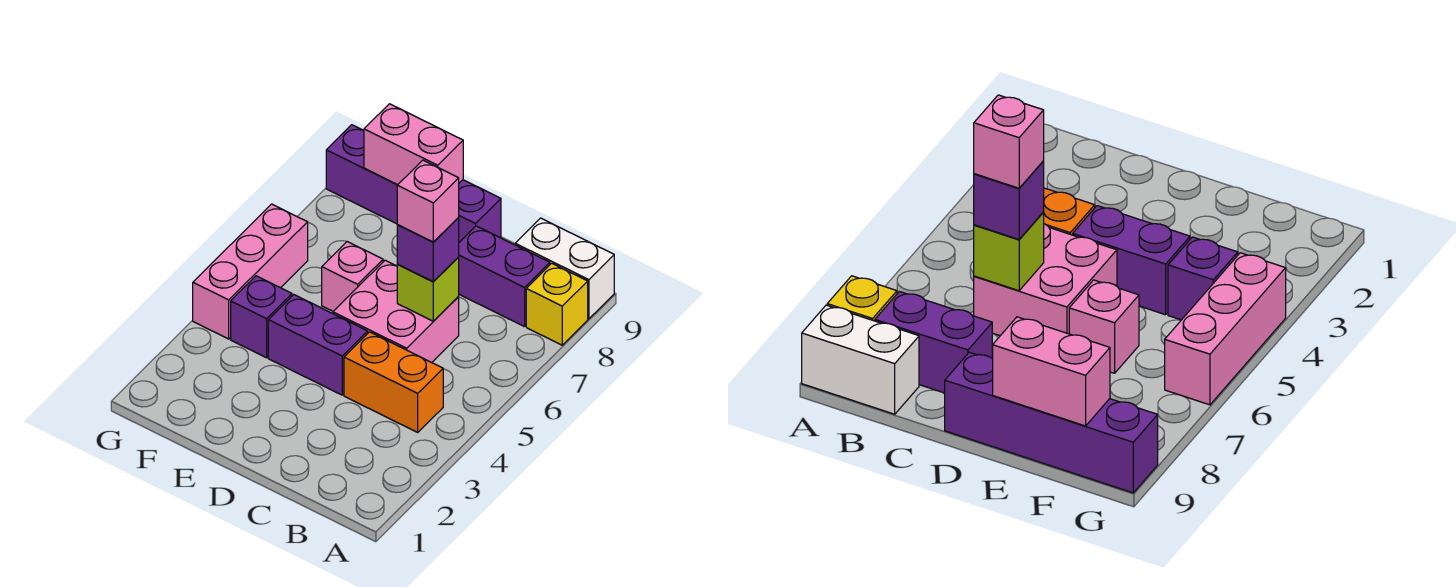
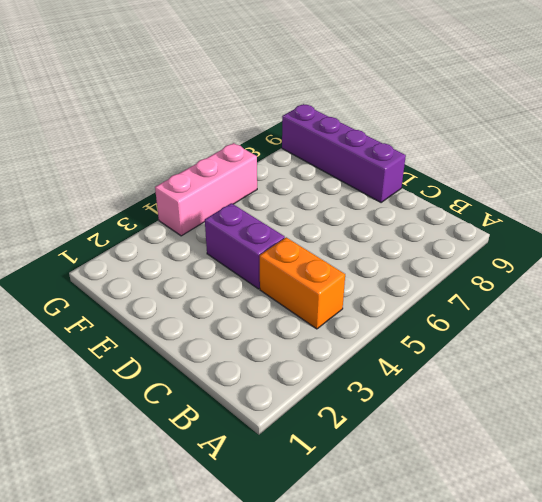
none -> yellow 1x1 brick [526,263,588,345]
none -> white 1x2 brick [515,218,614,319]
none -> purple 1x2 brick [459,226,550,327]

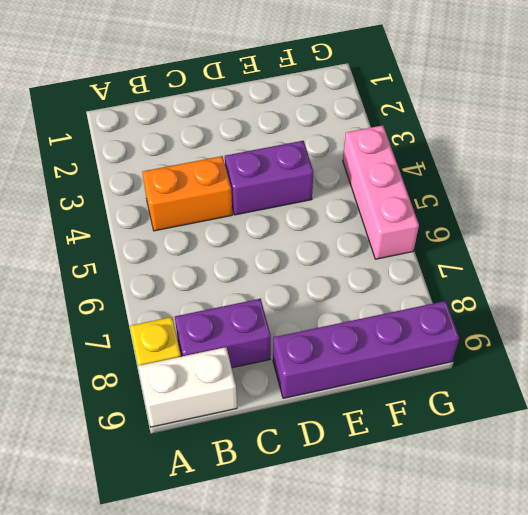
none -> pink 2x2 brick [333,260,459,363]
none -> pink 1x1 brick [322,242,383,311]
none -> purple 1x1 brick [231,276,292,358]

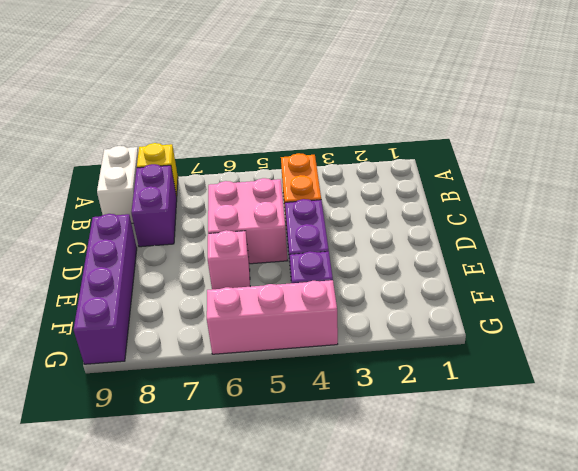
none -> lime 1x1 brick [397,257,459,321]
none -> pink 1x2 brick [364,104,463,185]
none -> purple 1x1 brick [397,218,459,282]

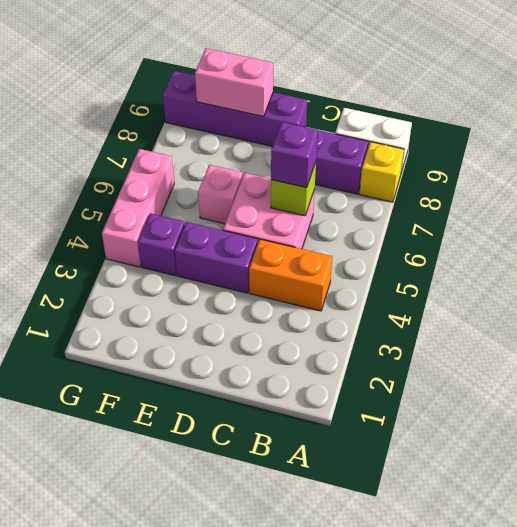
none -> pink 1x1 brick [397,160,459,242]

